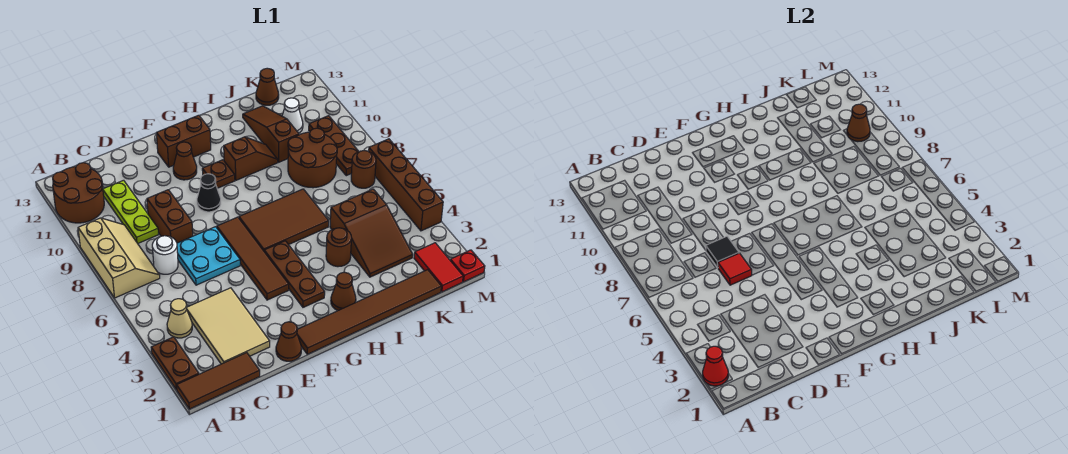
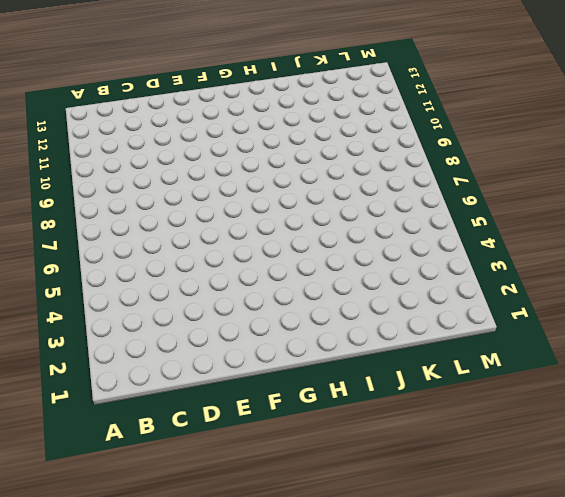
none -> brown 1x3 tile [177,353,260,409]
none -> brown 1x2 plate [151,337,199,390]
none -> tan 2x3 slope [78,218,160,298]
none -> brown 2x2 round brick [53,163,104,223]

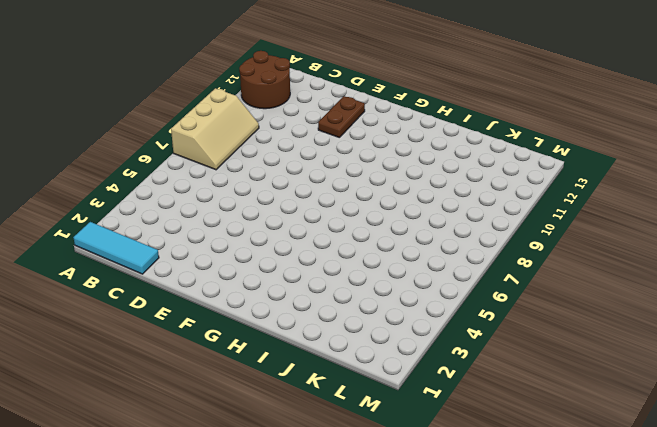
cyan 1x3 tile [73,222,159,274] -> brown 1x3 tile [177,353,260,409]
brown 1x2 plate [318,96,365,138] -> brown 1x2 plate moved to [151,337,199,390]
none -> tan 1x1 cone [167,299,192,338]
none -> tan 2x3 tile [187,288,270,364]
none -> white 1x1 round brick [152,236,178,274]
none -> lime 1x3 plate [103,180,158,243]

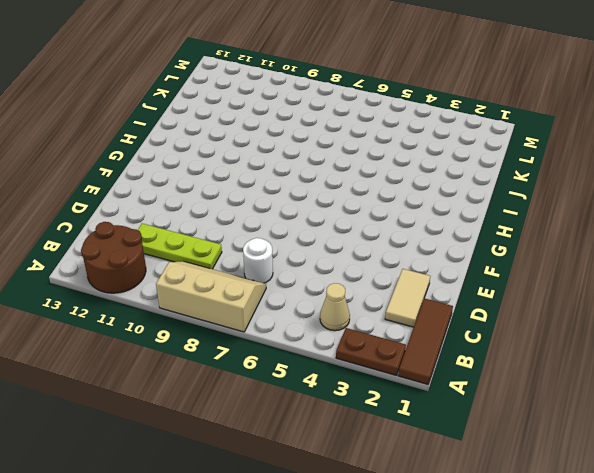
tan 1x2 tile [385,269,430,327] -> tan 2x3 tile [187,288,270,364]
none -> cyan 2x2 plate [177,227,240,285]
none -> brown 1x2 brick [147,190,193,243]
none -> brown 1x1 cone [276,322,301,361]
none -> brown 1x6 tile [297,270,441,354]

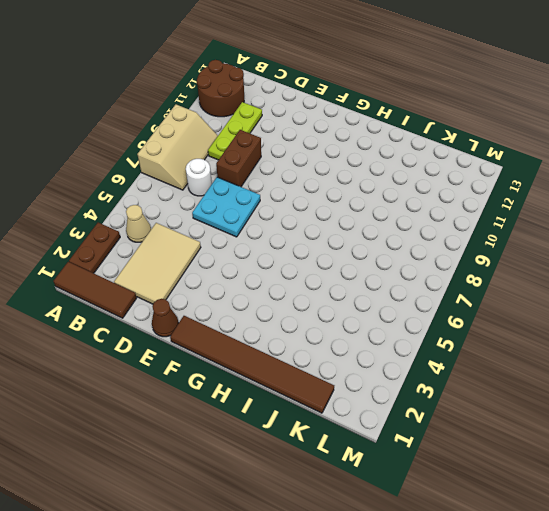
none -> brown 1x4 tile [217,217,289,300]
none -> black 1x1 cone [197,174,221,212]
none -> brown 1x1 cone [173,142,197,180]
none -> brown 1x2 brick [157,115,211,167]

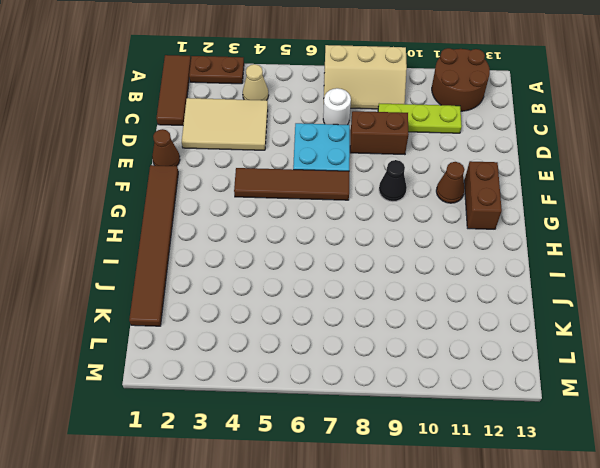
none -> brown 1x3 plate [264,241,325,307]
none -> brown 2x3 tile [239,189,329,251]
none -> brown 1x1 plate [202,160,235,188]
none -> brown 1x1 cone [331,272,356,310]

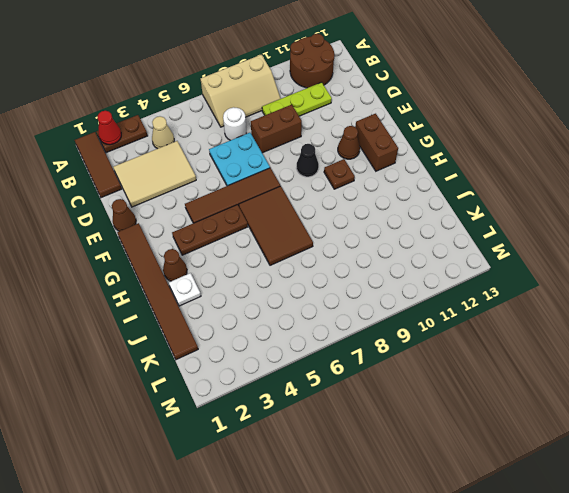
white 1x1 plate [169,273,201,306] -> none
none -> brown 1x2 slope [224,137,278,180]
none -> brown 1x1 round brick [326,228,352,267]
none -> brown 2x3 slope [330,189,413,277]
none -> brown 2x2 round brick [288,128,337,188]

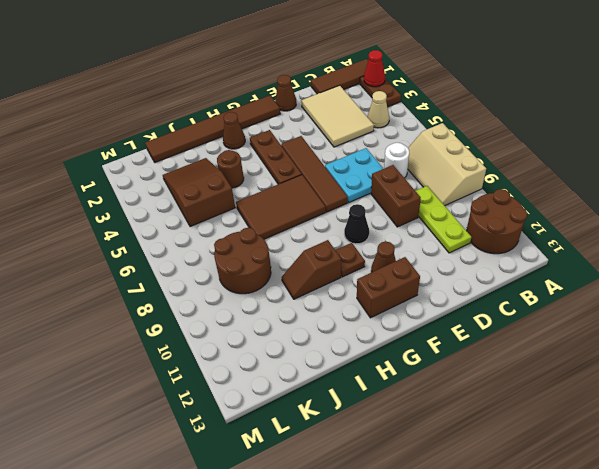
none -> brown 1x3 slope [243,106,299,162]
none -> white 1x1 cone [282,98,303,133]
none -> brown 1x1 cone [256,68,279,105]
none -> red 1x2 tile [414,243,463,292]

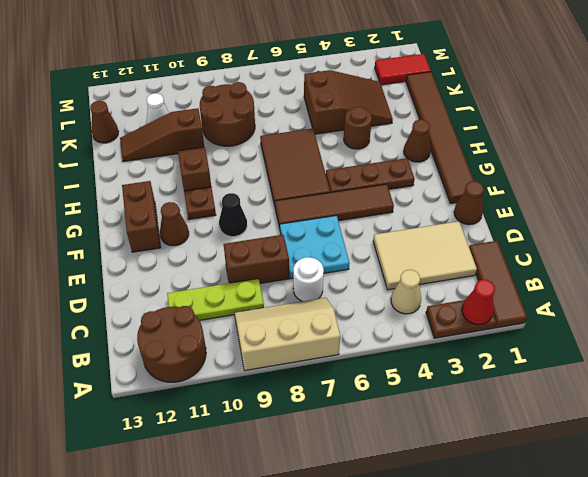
none -> brown 1x1 round brick [351,151,376,188]
none -> brown 1x3 plate [309,116,359,176]
none -> red 1x1 plate [450,250,485,282]
none -> brown 1x4 brick [369,139,443,231]

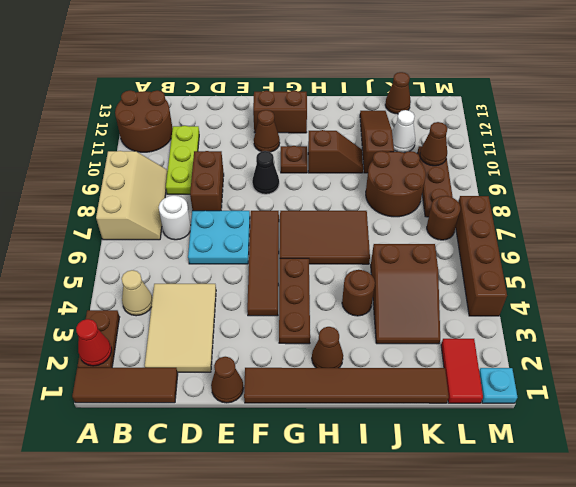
cyan 1x1 plate [479,368,517,403] -> red 1x1 plate [450,250,485,282]
none -> red 1x1 tile [718,253,752,285]
none -> black 1x1 tile [706,236,739,268]

